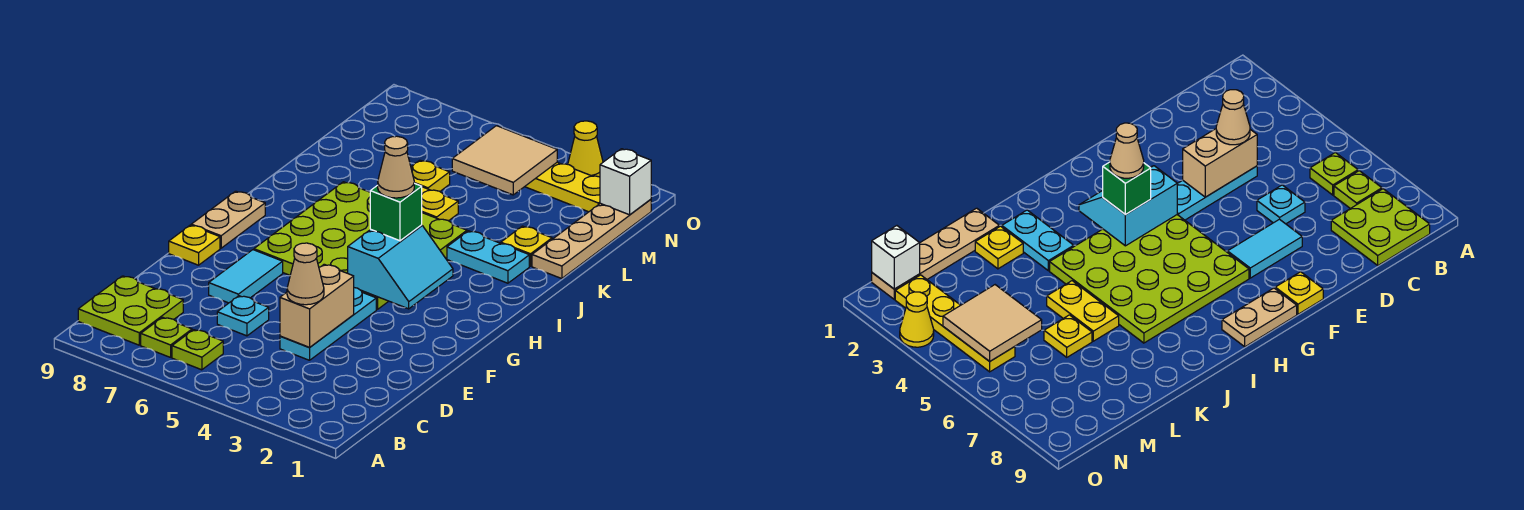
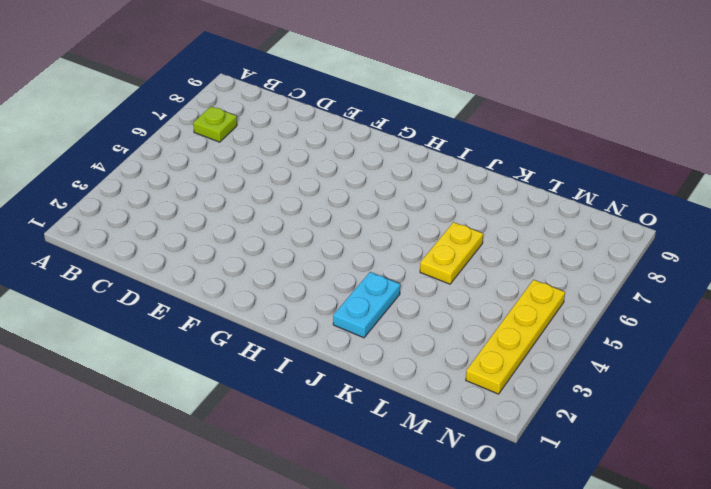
none -> lime 1x1 plate [172,330,223,370]
none -> lime 2x2 plate [78,276,183,345]
none -> cyan 1x3 plate [280,288,376,360]

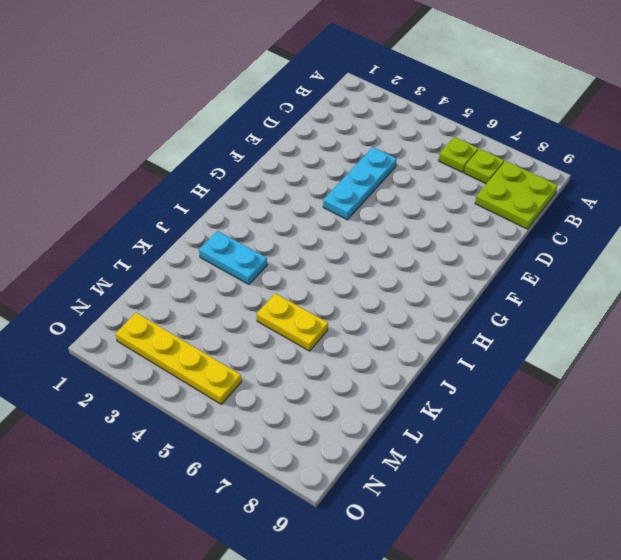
none -> cyan 1x1 plate [217,296,269,336]
none -> cyan 1x2 tile [209,250,283,303]
none -> yellow 1x1 plate [169,225,220,265]

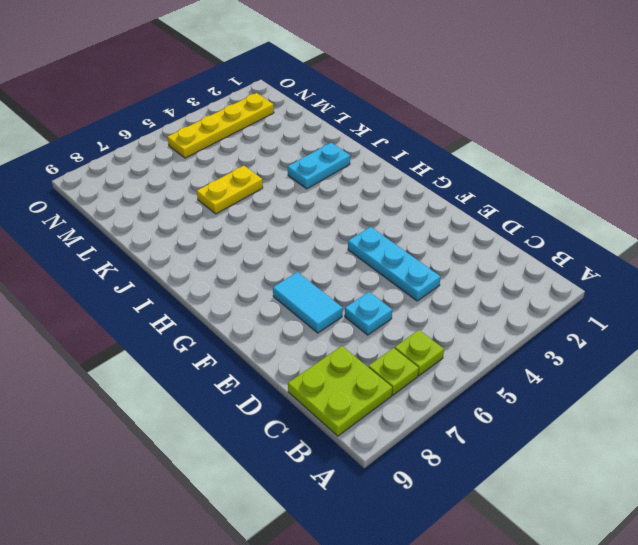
none -> yellow 1x1 plate [169,225,220,265]
none -> lime 4x4 plate [254,182,467,310]
none -> tan 1x2 plate [191,191,265,248]

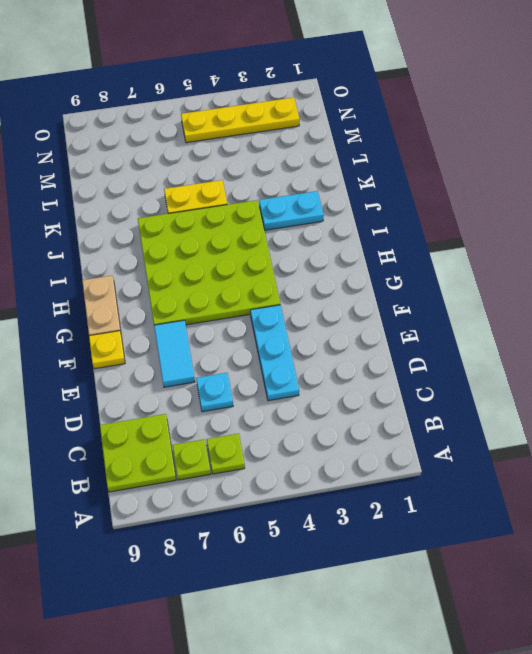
none -> tan 1x4 plate [532,199,651,279]
none -> yellow 1x1 plate [501,226,552,266]
none -> yellow 1x1 plate [411,160,450,191]

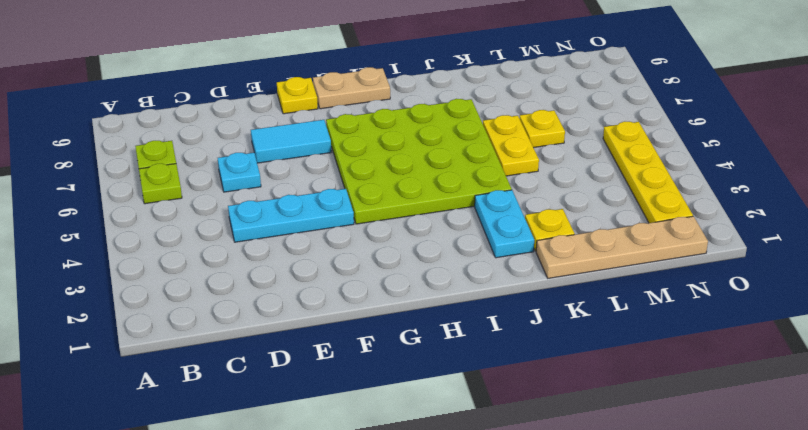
none -> lime 2x2 plate [78,276,183,345]
none -> yellow 1x1 cone [568,121,603,177]
none -> tan 1x2 brick [280,264,354,348]

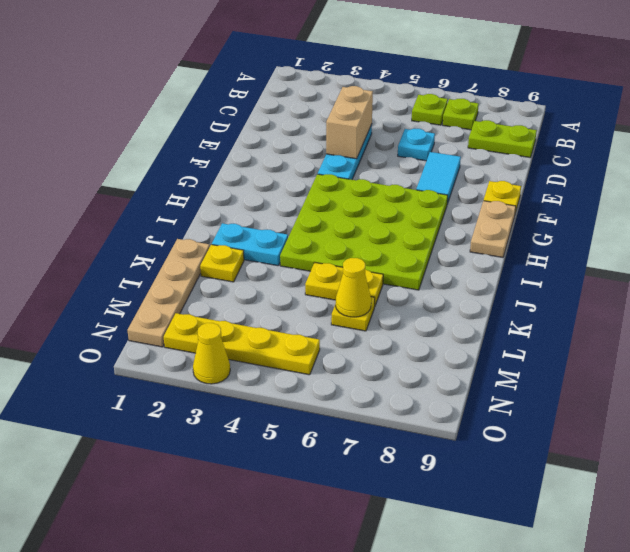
lime 1x2 plate [468,120,537,158] -> lime 2x2 plate [78,276,183,345]
yellow 1x1 cone [336,258,371,317] -> none
none -> cyan 2x2 slope [348,225,453,309]
none -> tan 2x2 tile [452,126,557,195]
none -> white 1x1 brick [600,149,651,215]

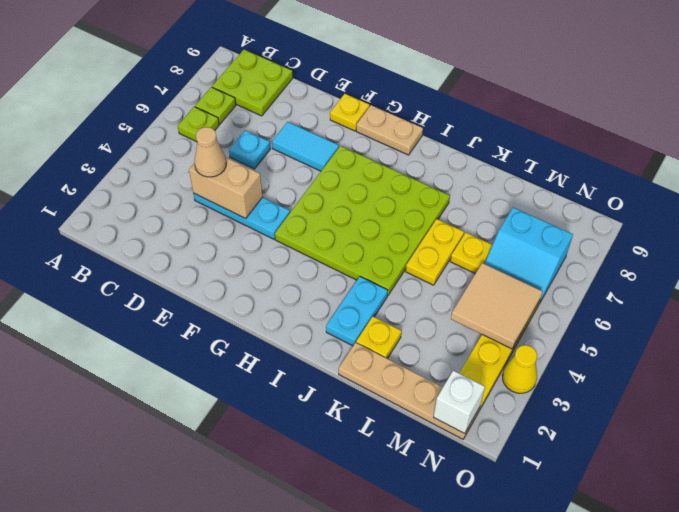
cyan 2x2 slope [485,207,573,302] -> cyan 2x2 slope moved to [348,225,453,309]
none -> green 1x1 brick [370,183,422,241]
none -> tan 1x1 cone [378,136,414,198]

